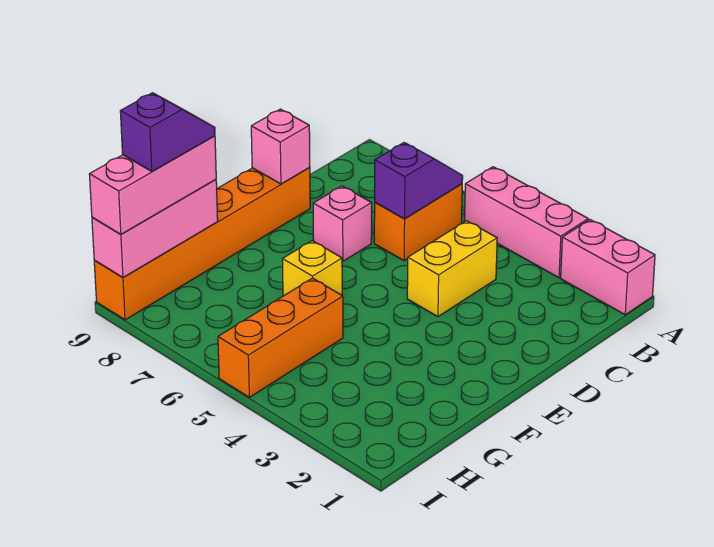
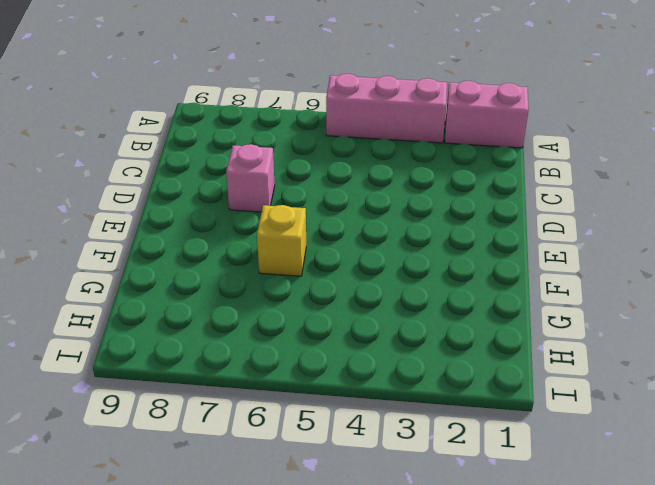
none -> orange 1x2 brick [374,184,462,261]
none -> yellow 1x2 brick [407,221,497,317]
none -> orange 1x6 brick [94,168,310,320]

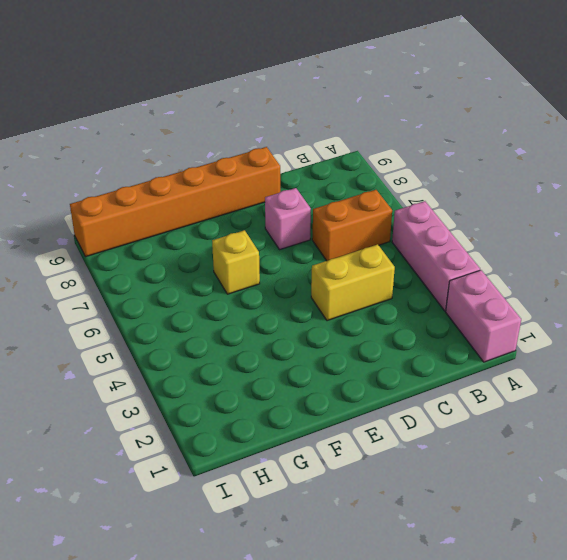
none -> orange 1x3 brick [218,278,343,397]
none -> purple 1x2 slope [375,143,463,219]
none -> pink 1x1 brick [251,109,310,184]

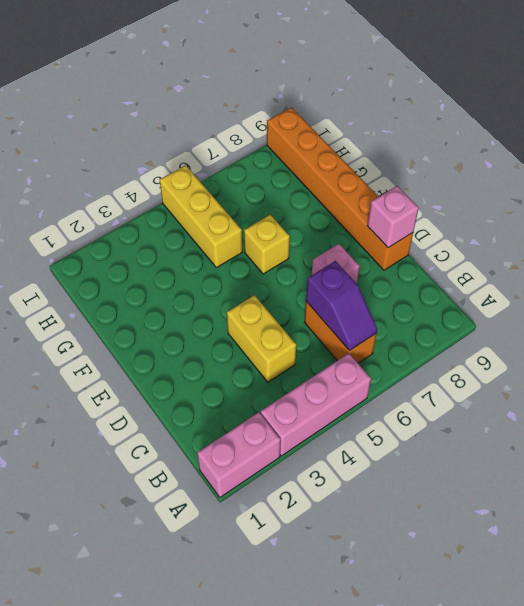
yellow 1x3 brick [160,165,242,268] -> orange 1x3 brick [218,278,343,397]
none -> pink 1x3 brick [92,180,218,278]
none -> pink 1x3 brick [89,136,216,234]
none -> purple 1x2 slope [120,93,215,171]

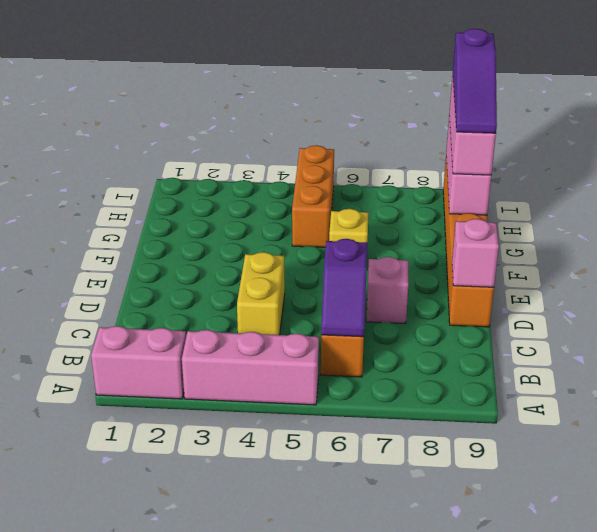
purple 1x3 slope [453,29,497,133] -> purple 1x2 slope [120,93,215,171]

